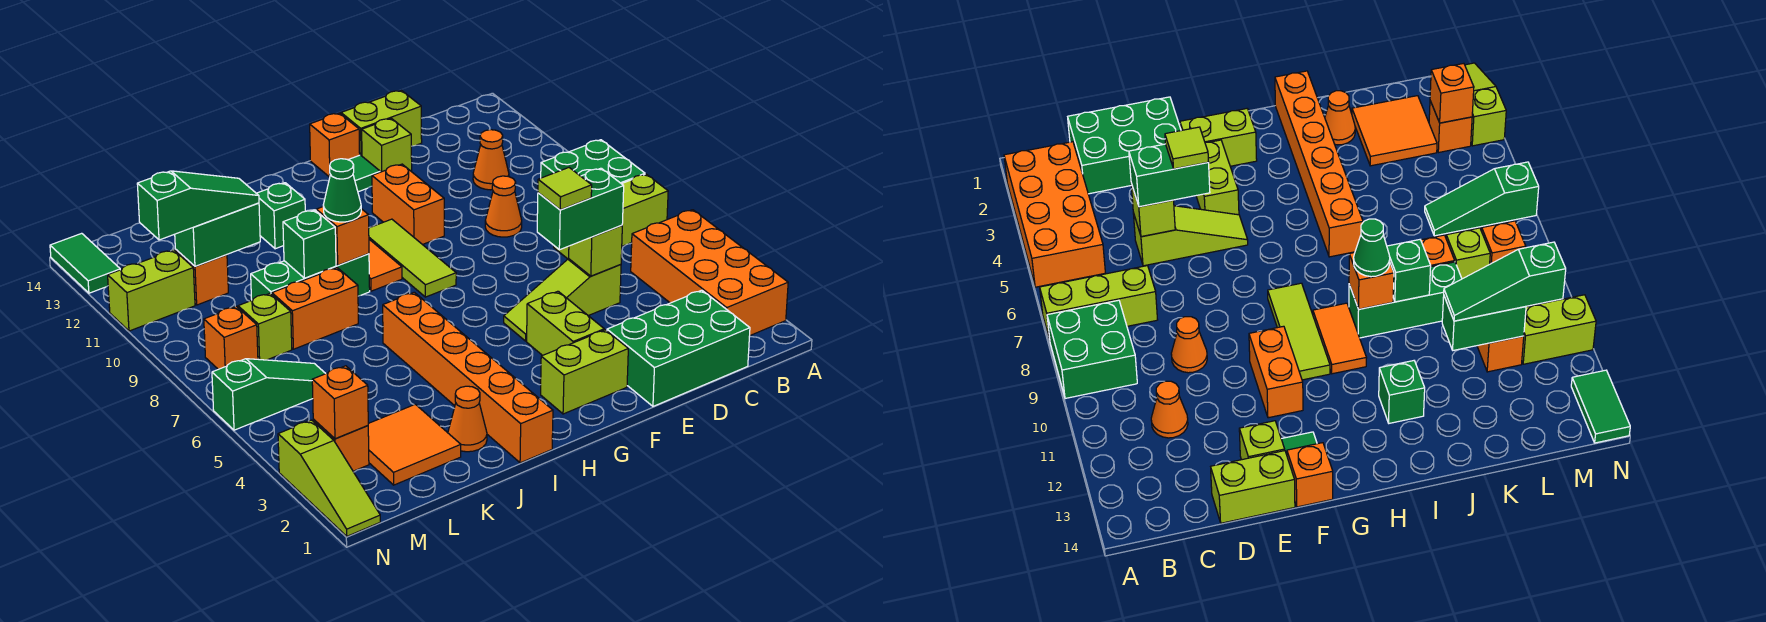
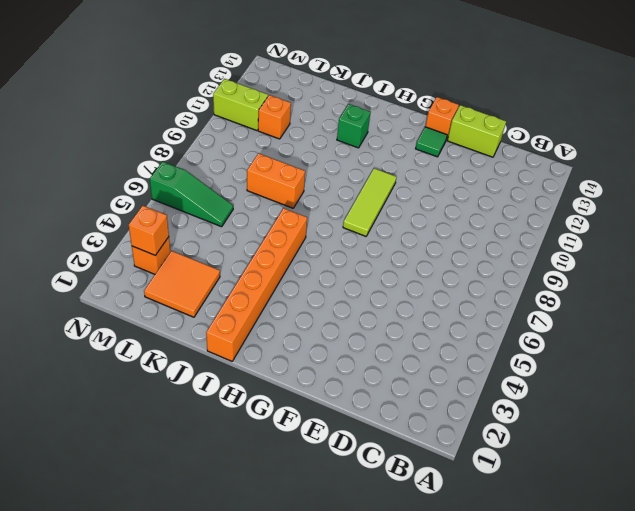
none -> orange 2x4 brick [631,210,788,335]
none -> lime 1x3 brick [554,174,668,259]
none -> green 2x2 brick [541,140,645,184]
none -> green 2x3 brick [607,290,750,406]

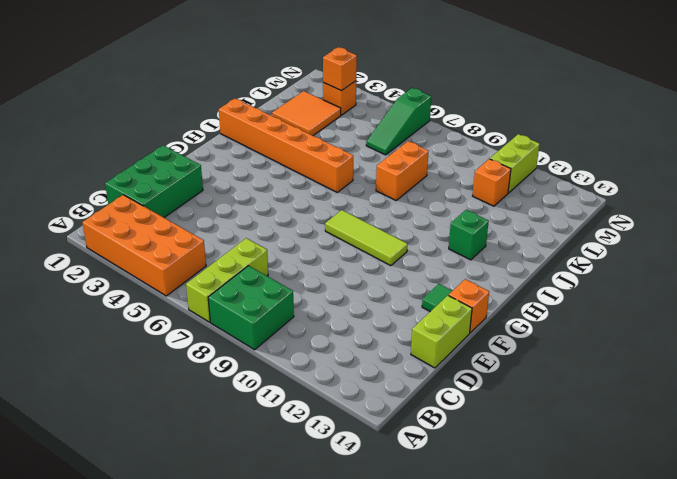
none -> orange 1x1 cone [473,130,509,190]
none -> lime 1x3 slope [504,259,621,341]
none -> orange 1x1 cone [485,176,522,237]
none -> lime 1x1 brick [362,118,412,172]

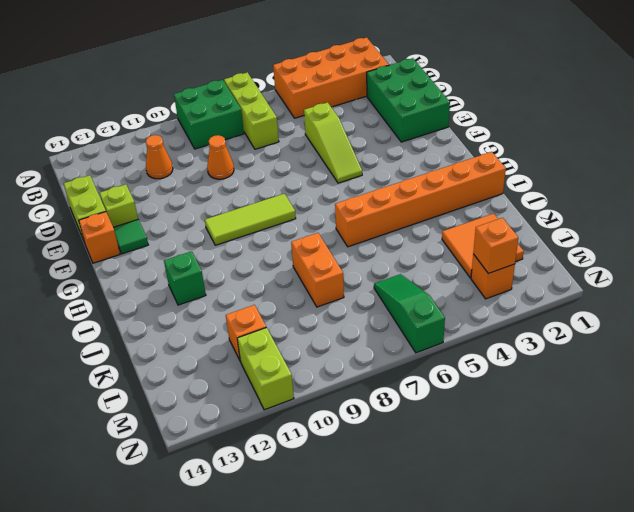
none -> lime 1x2 brick [541,330,628,414]
none -> lime 1x2 brick [527,291,604,355]
none -> orange 1x2 brick [372,164,444,245]
none -> orange 1x2 tile [369,239,402,291]

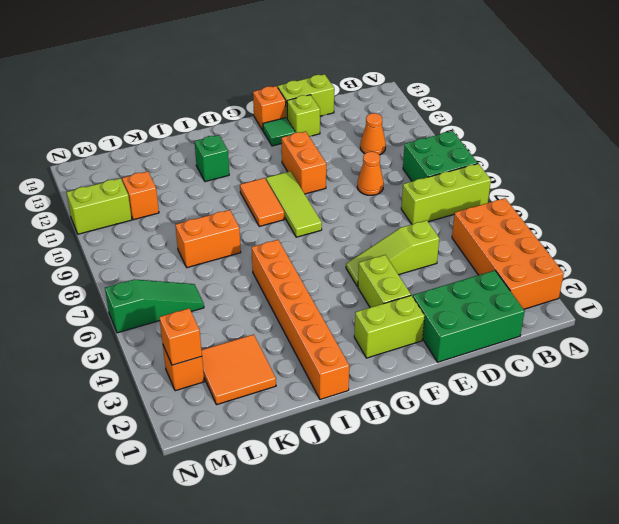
none -> green 1x3 brick [251,254,370,300]
none -> orange 1x1 cone [448,386,487,452]
none -> lime 1x1 brick [238,293,292,360]
none -> orange 1x1 brick [204,306,258,369]

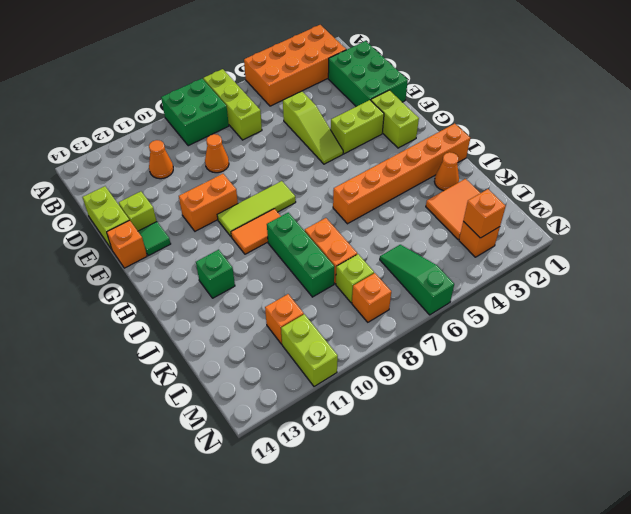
none -> lime 1x3 slope [278,420,380,536]
none -> green 1x2 tile [50,233,120,293]
none -> lime 1x1 brick [569,225,622,276]
none -> orange 1x1 brick [316,207,369,265]

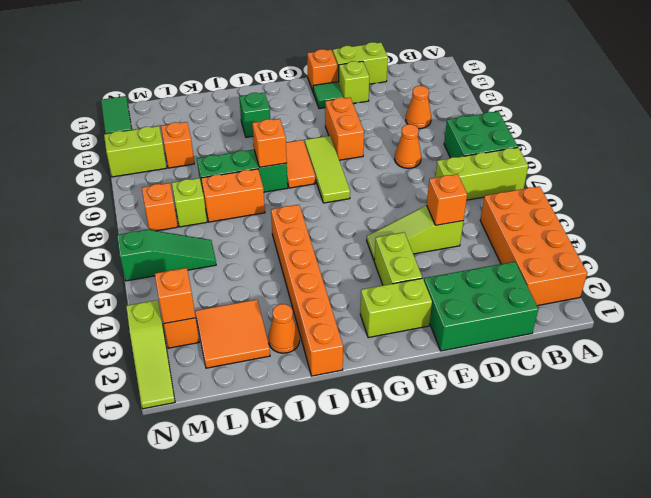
orange 1x1 brick [427,174,467,225] -> lime 1x1 brick [569,225,622,276]
none -> green 1x1 brick [283,210,336,278]
none -> green 1x2 brick [175,203,260,266]
none -> green 1x2 brick [537,168,624,250]
none -> green 1x1 cone [323,159,361,222]

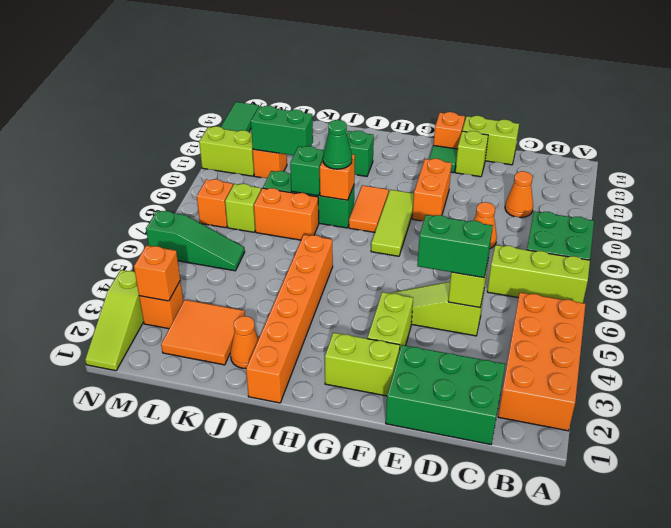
none -> green 1x3 slope [137,171,259,240]
none -> lime 1x1 tile [538,168,592,210]

